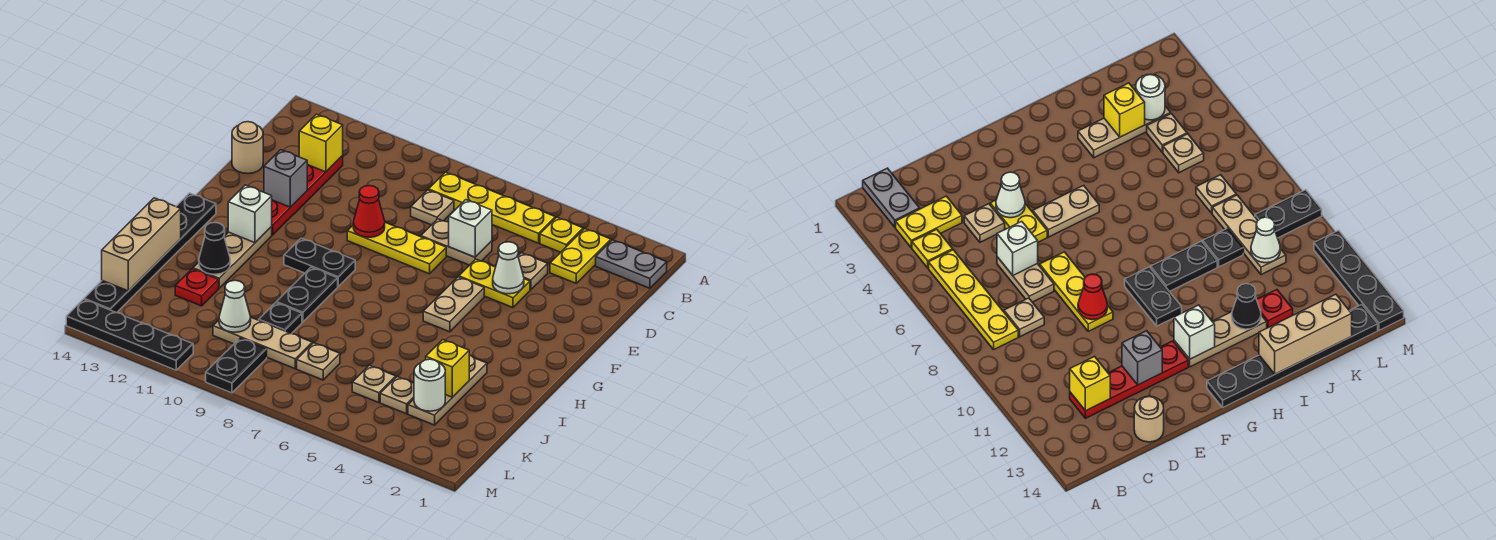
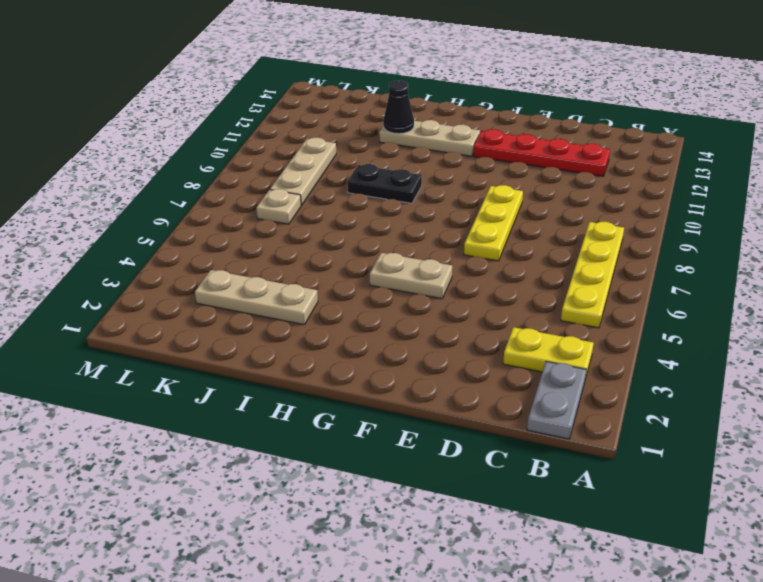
none -> yellow 1x1 plate [540,217,583,252]
none -> tan 1x1 plate [411,190,454,225]
none -> tan 1x1 plate [518,253,548,290]
none -> tan 1x2 plate [421,219,492,265]

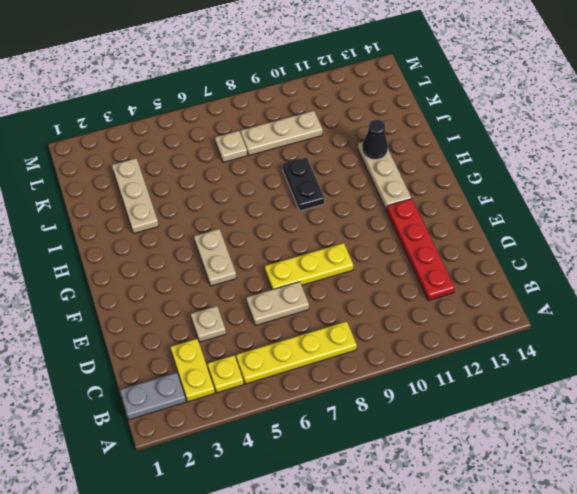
none -> tan 1x1 plate [411,190,454,225]
none -> tan 1x1 round brick [232,122,263,174]
none -> yellow 1x2 plate [459,259,530,308]
none -> black 1x2 plate [284,238,355,286]

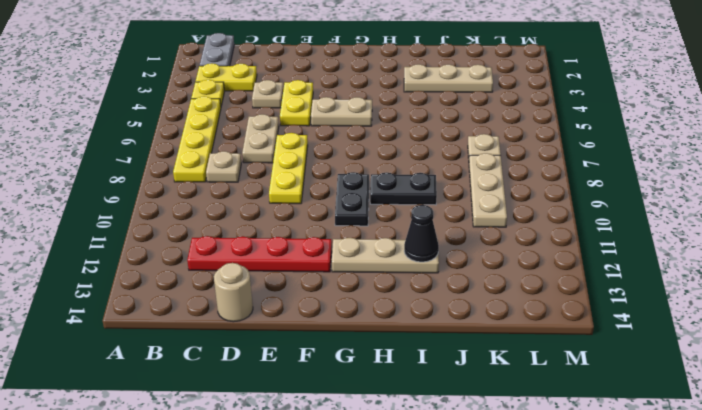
none -> black 1x6 plate [84,193,216,313]
none -> black 1x1 plate [259,303,302,334]
none -> red 1x1 plate [175,269,219,306]
none -> tan 1x1 plate [380,377,414,414]

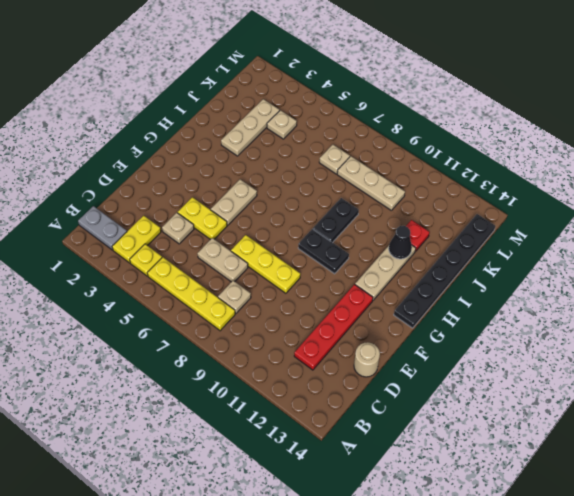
none -> black 1x1 plate [259,303,302,334]
none -> tan 1x1 plate [352,365,396,403]
none -> black 1x2 plate [206,338,267,393]
none -> black 1x4 plate [66,299,193,370]

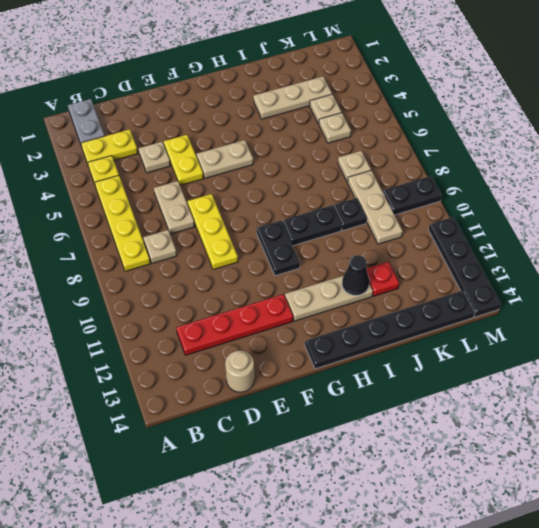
none -> yellow 1x1 brick [299,114,343,172]
none -> white 1x1 brick [449,200,492,257]
none -> white 1x1 cone [493,242,524,294]
none -> red 1x1 cone [353,186,385,237]

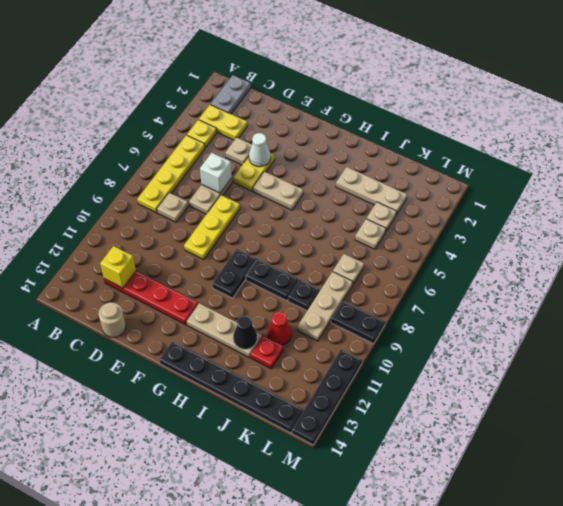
red 1x1 cone [268,312,291,345] -> red 1x1 cone moved to [353,186,385,237]
none -> grey 1x1 brick [264,150,307,207]
none -> white 1x1 brick [228,185,272,243]
none -> tan 1x3 brick [102,198,181,291]
none -> yellow 1x1 brick [426,340,469,397]

